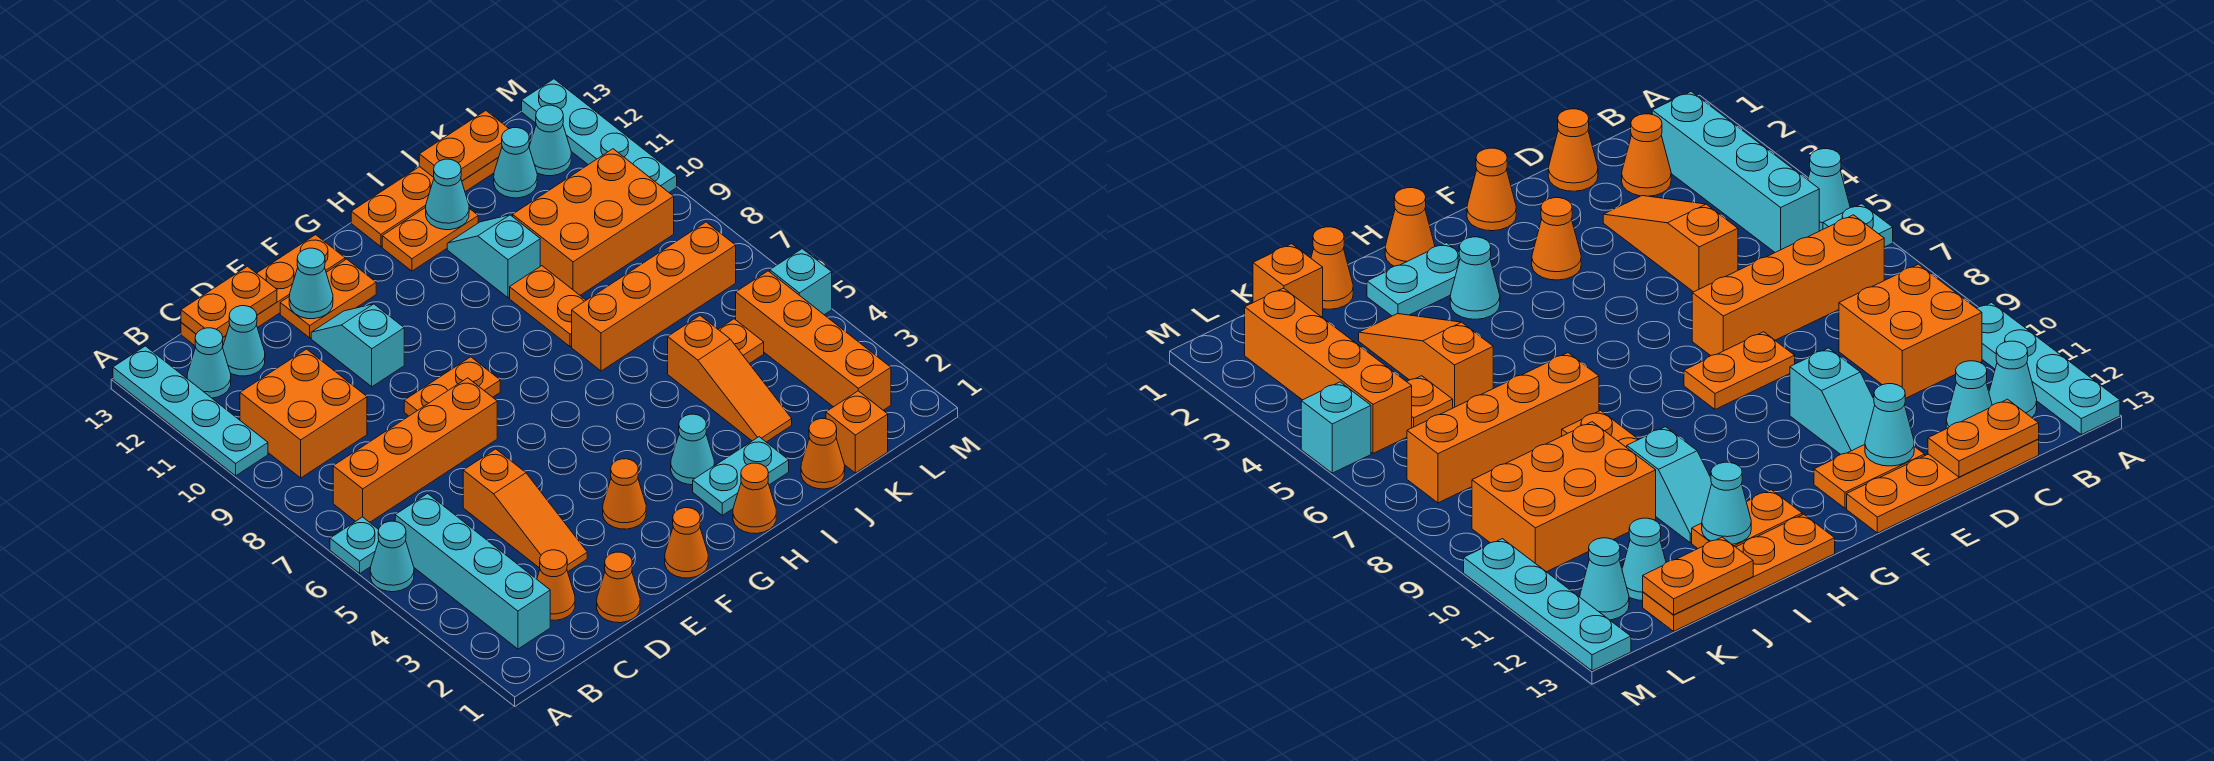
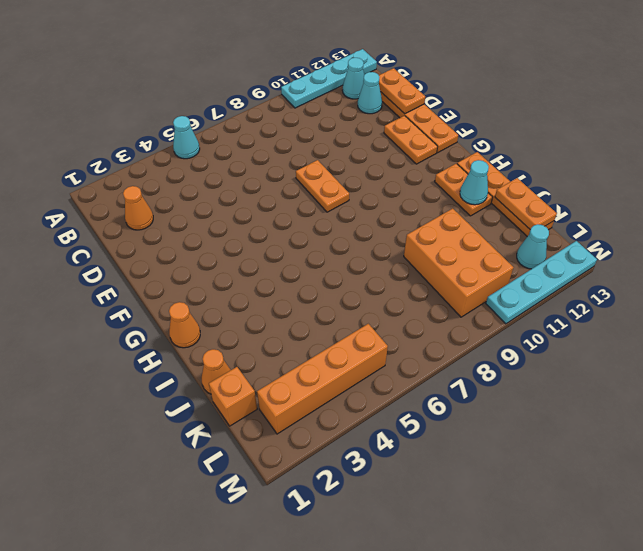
none -> cyan 1x1 plate [330,517,379,573]
none -> cyan 1x4 brick [395,494,550,649]
none -> orange 1x4 brick [333,378,497,522]
none -> orange 2x2 brick [240,349,367,478]

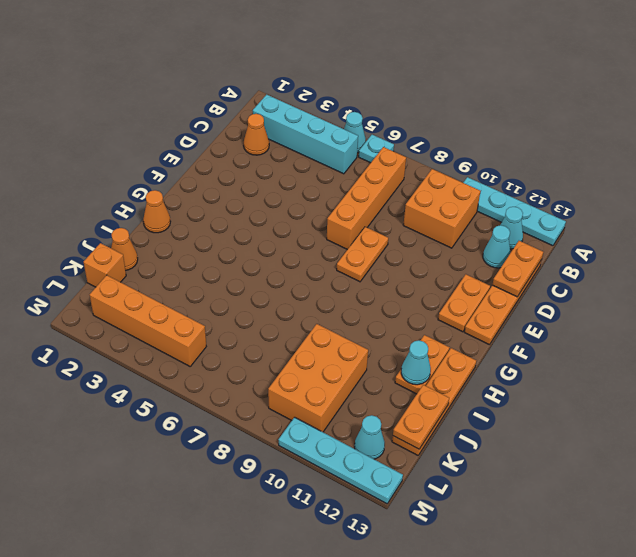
none -> orange 1x1 cone [597,552,640,623]
none -> orange 1x3 slope [463,449,587,571]
none -> cyan 1x2 slope [311,304,404,387]
none -> orange 1x1 cone [665,508,708,578]

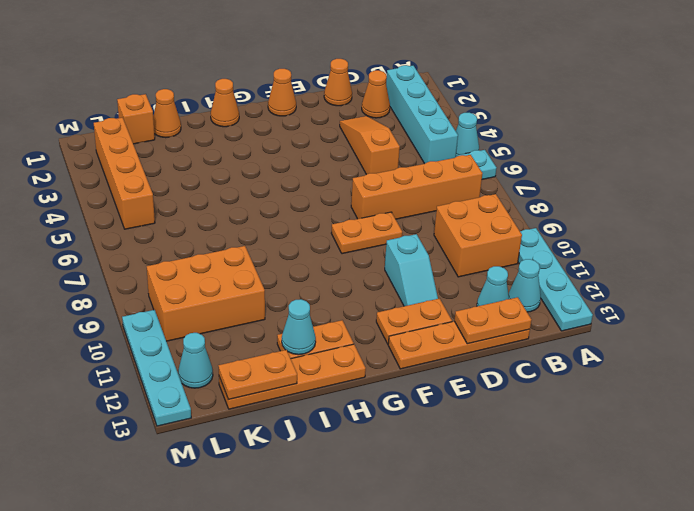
none -> orange 1x1 cone [603,459,646,529]
none -> cyan 1x2 plate [693,437,789,515]
none -> cyan 1x1 cone [671,414,714,485]
none -> orange 1x4 brick [572,222,736,371]

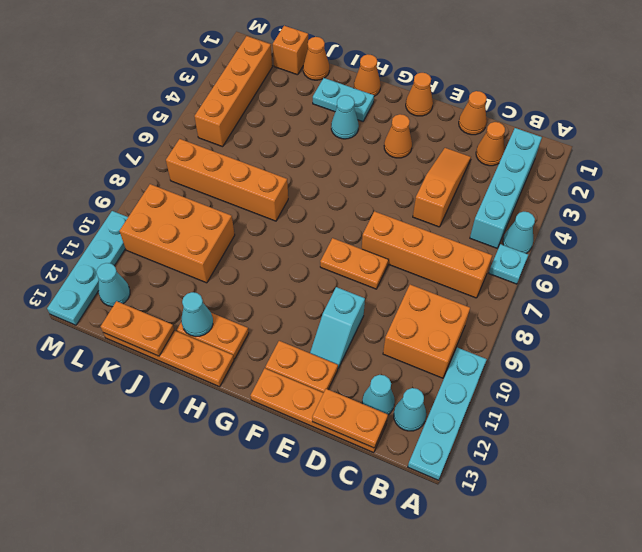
none -> orange 1x2 plate [510,266,586,347]
none -> cyan 1x2 slope [447,215,540,298]
none -> orange 1x3 slope [668,316,792,442]
none -> orange 1x1 plate [718,319,764,364]

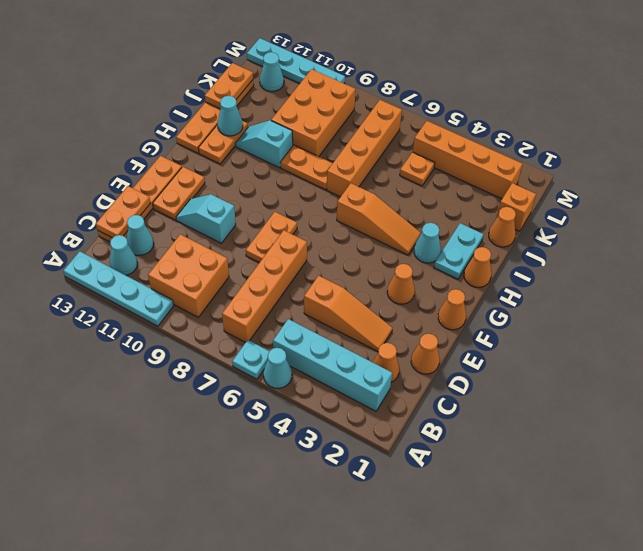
orange 1x3 slope [337,183,421,255] -> orange 1x3 slope moved to [668,316,792,442]
none -> cyan 1x1 cone [494,128,537,198]
none -> cyan 1x1 brick [770,249,832,315]
none -> cyan 1x1 cone [289,248,333,319]

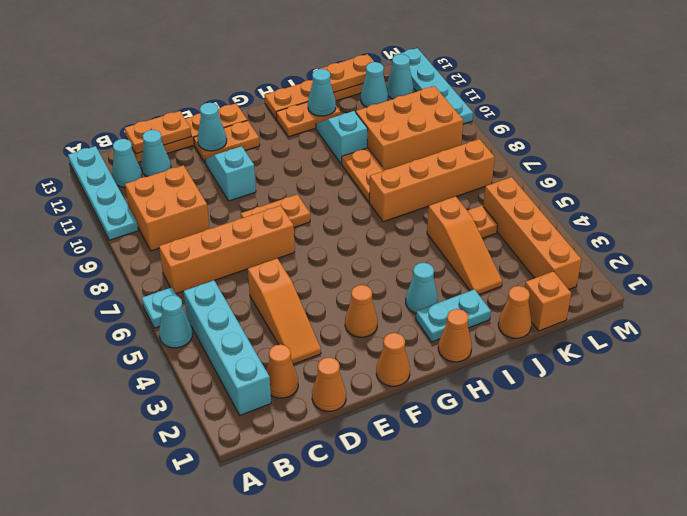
none -> cyan 1x1 brick [770,249,832,315]

